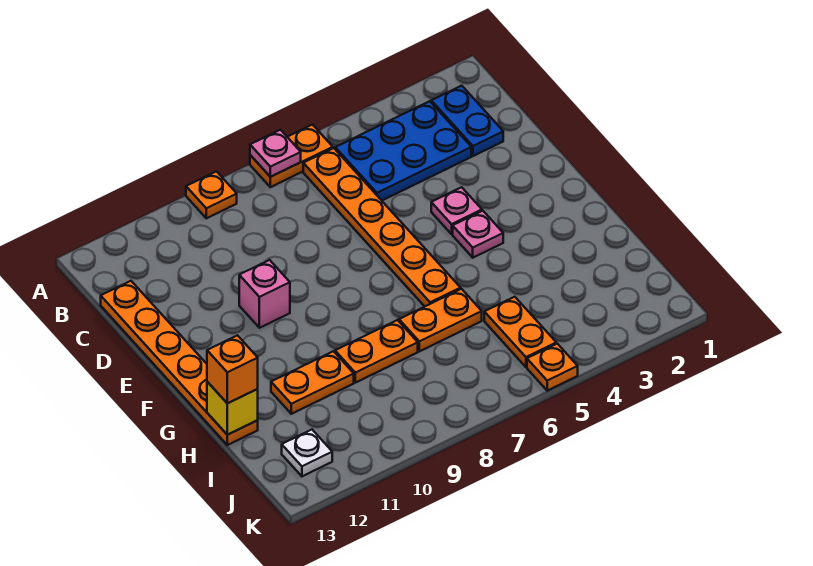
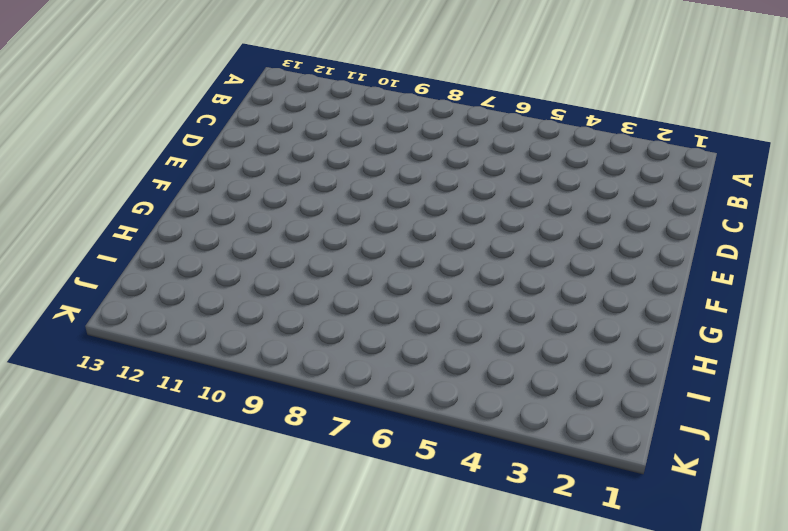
none -> orange 1x2 plate [250,125,333,187]
none -> orange 1x1 plate [186,171,237,218]
none -> blue 1x2 plate [431,86,503,156]

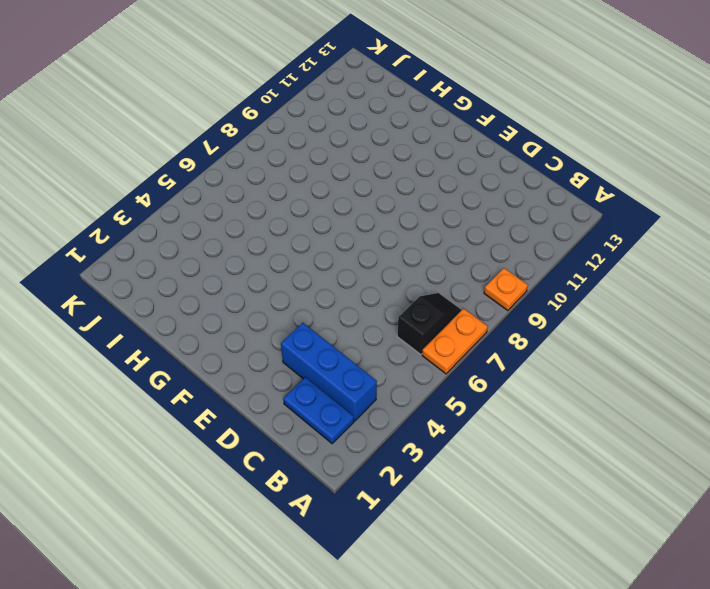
blue 1x3 brick [281,323,377,421] -> blue 2x3 plate [335,101,471,200]
black 1x2 slope [397,293,461,354] -> orange 1x6 plate [303,148,461,306]
none -> orange 1x6 plate [101,281,258,445]
none -> pink 1x1 plate [431,187,482,234]
none -> pink 1x1 brick [239,260,290,328]

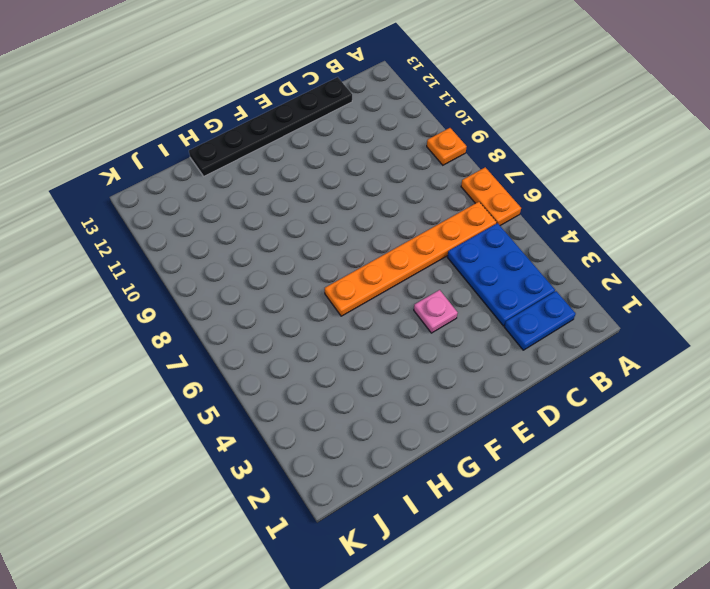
black 1x6 plate [189,77,352,176] -> orange 1x6 plate [101,281,258,445]
none -> pink 1x1 brick [239,260,290,328]
none -> pink 1x1 plate [453,211,503,258]
none -> orange 1x2 plate [399,289,482,351]

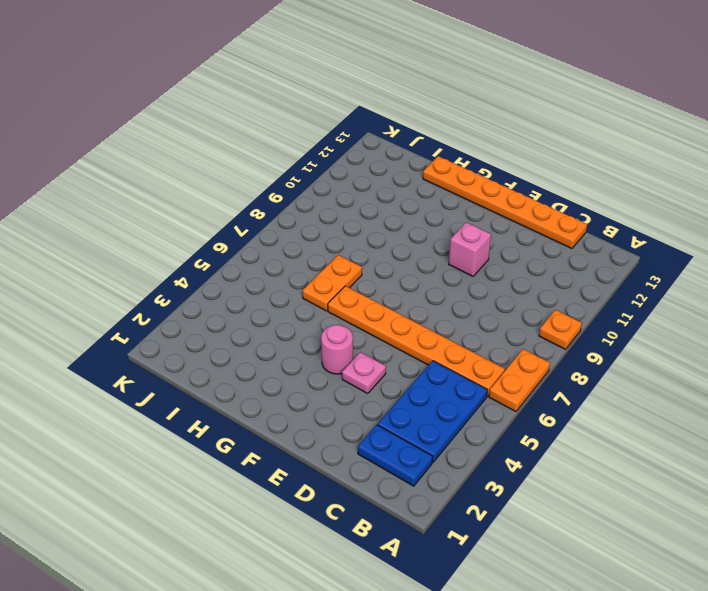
pink 1x1 round brick [321,325,353,374] -> pink 1x1 plate [453,211,503,258]
none -> orange 1x2 plate [335,320,418,383]
none -> orange 1x2 plate [271,351,354,414]
none -> orange 1x2 plate [484,297,556,367]

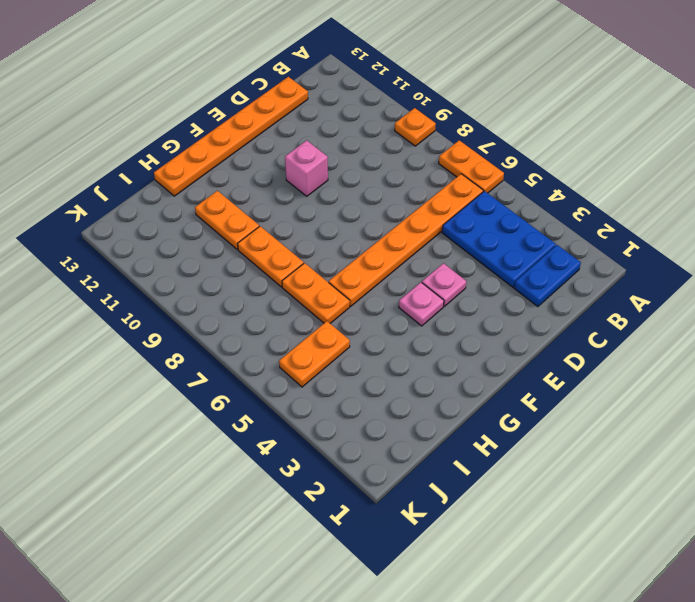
none -> white 1x1 plate [282,430,332,476]
none -> orange 1x1 plate [527,344,578,391]
none -> pink 1x1 plate [250,130,301,177]

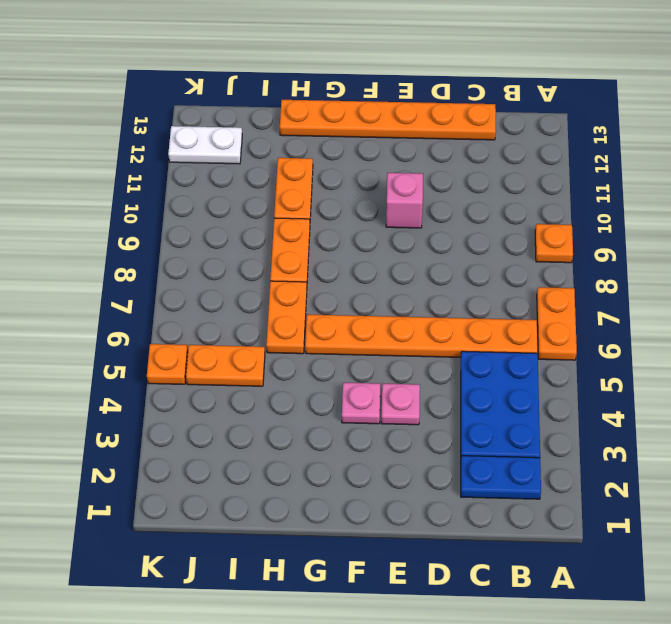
white 1x2 plate [168,126,242,164] -> white 1x1 plate [282,430,332,476]
none -> pink 1x1 plate [250,130,301,177]
none -> yellow 1x1 brick [207,382,258,435]
none -> orange 1x1 brick [207,335,258,403]

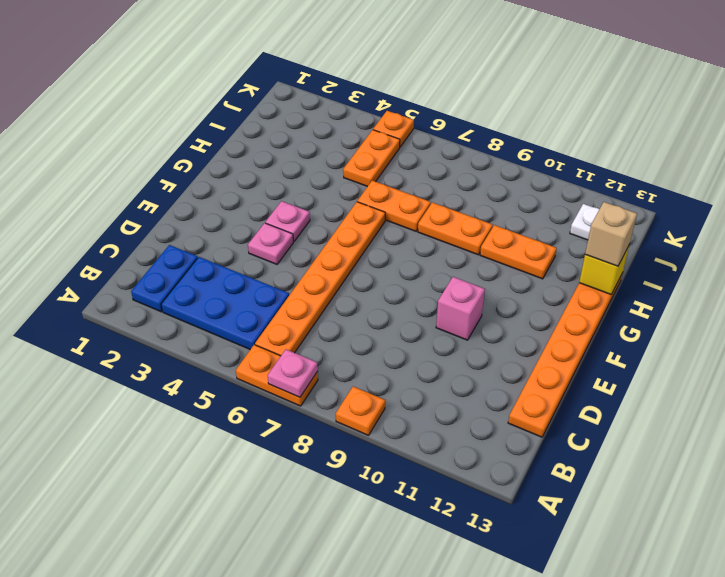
tan 1x1 brick [585,202,637,266] -> orange 1x1 brick [207,335,258,403]

